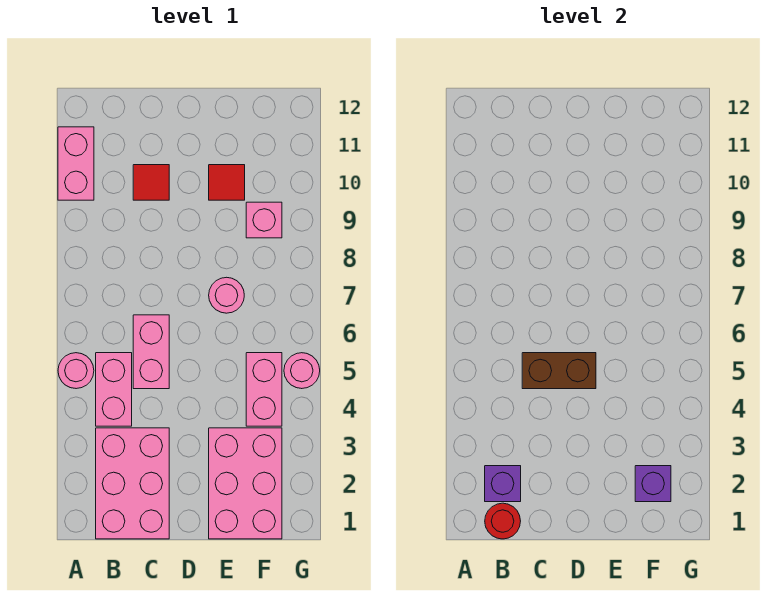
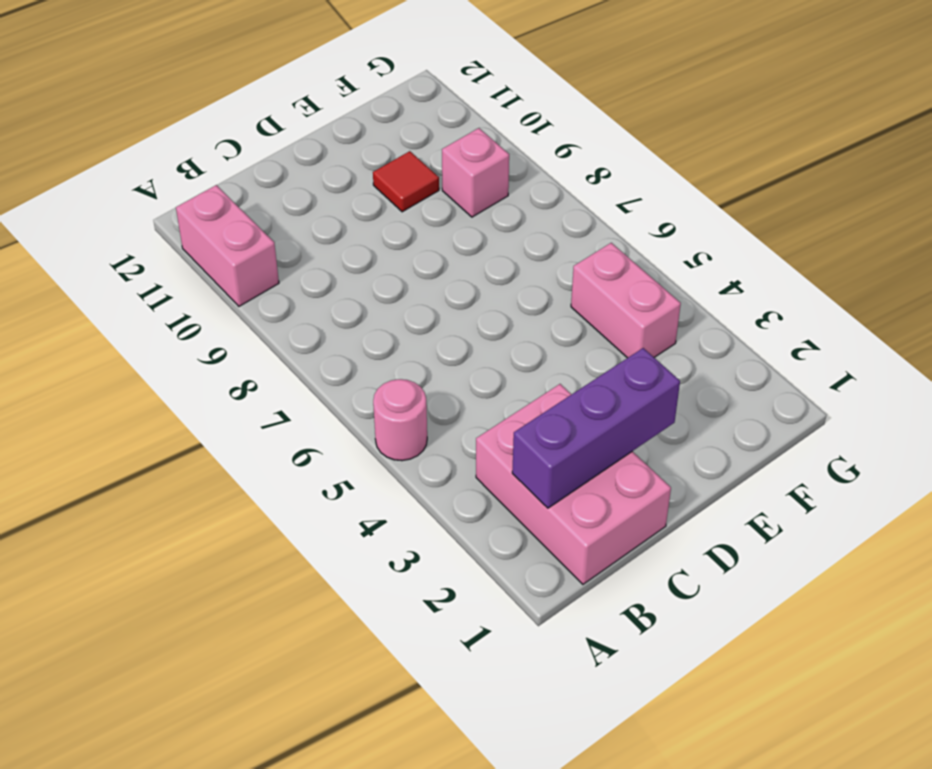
purple 1x3 brick [512,348,680,508] -> purple 1x1 brick [485,466,521,502]
none -> pink 1x2 brick [96,353,132,426]
none -> pink 1x2 brick [133,315,169,389]
none -> red 1x1 tile [133,165,169,200]

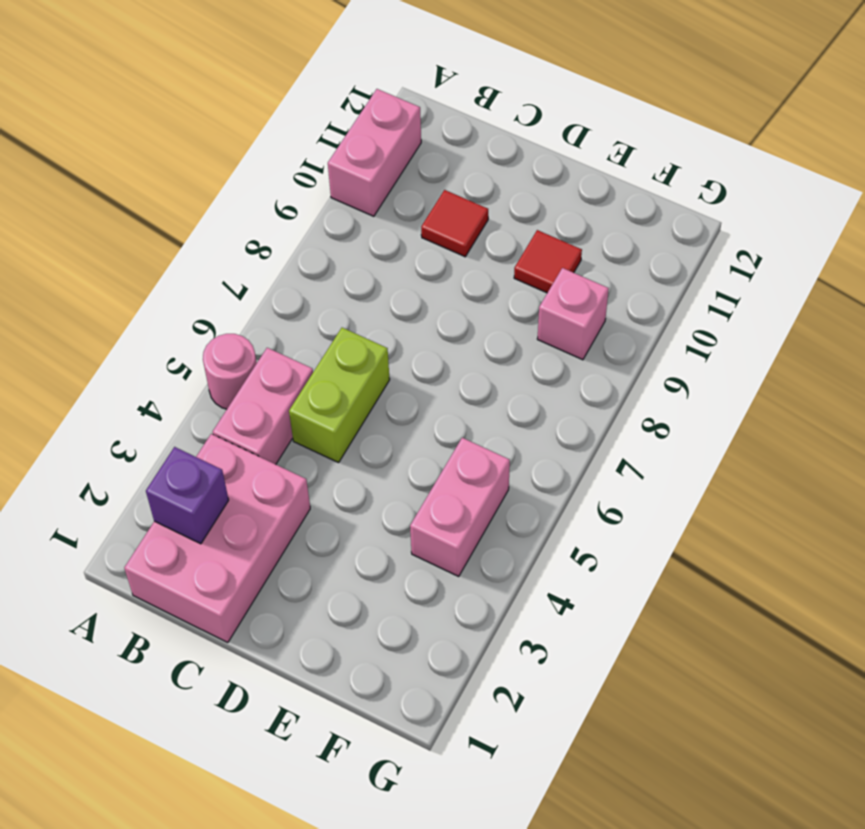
lime 1x2 brick [289,328,390,463] -> pink 1x2 brick [133,315,169,389]
none -> pink 2x3 brick [209,428,282,539]
none -> pink 1x1 round brick [209,277,244,313]
none -> pink 1x1 round brick [284,353,320,389]

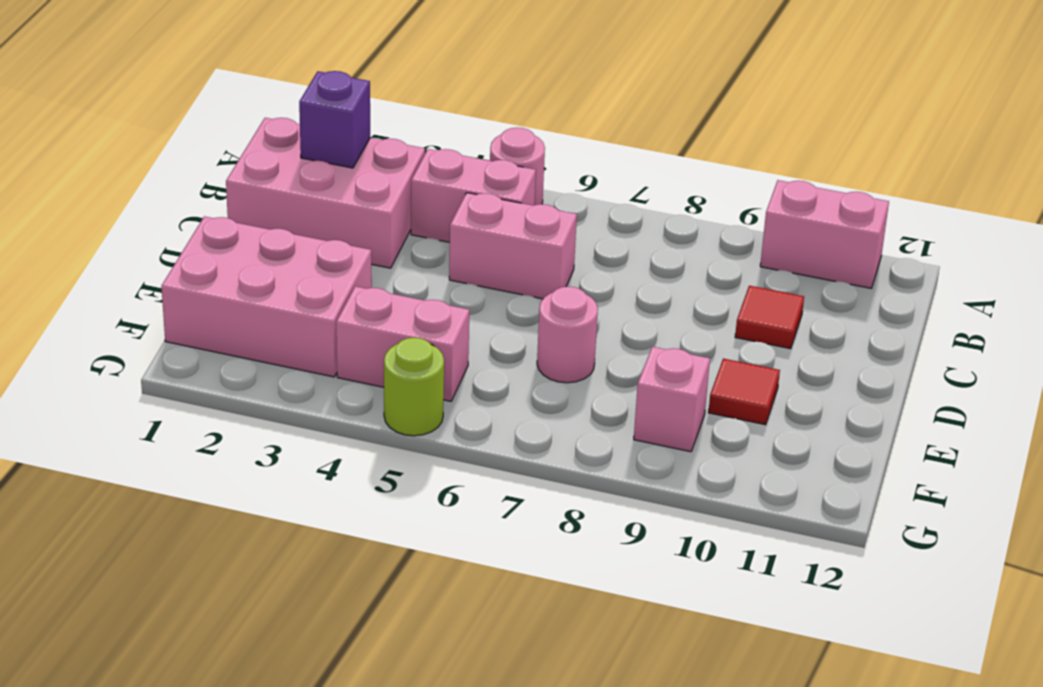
lime 1x1 round brick [384,338,444,436] -> pink 1x1 round brick [284,353,320,389]
none -> red 1x1 round brick [485,503,521,539]
none -> brown 1x2 brick [522,353,596,389]
none -> purple 1x1 brick [635,466,671,502]

